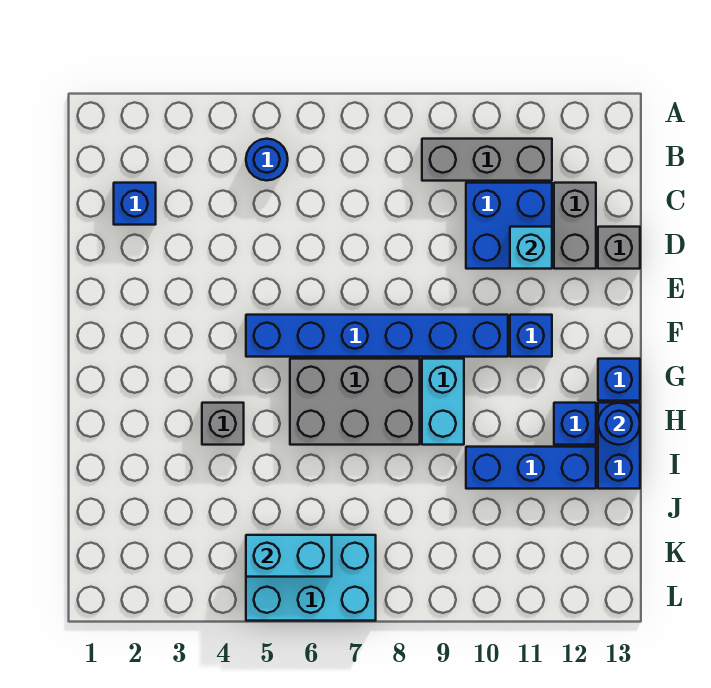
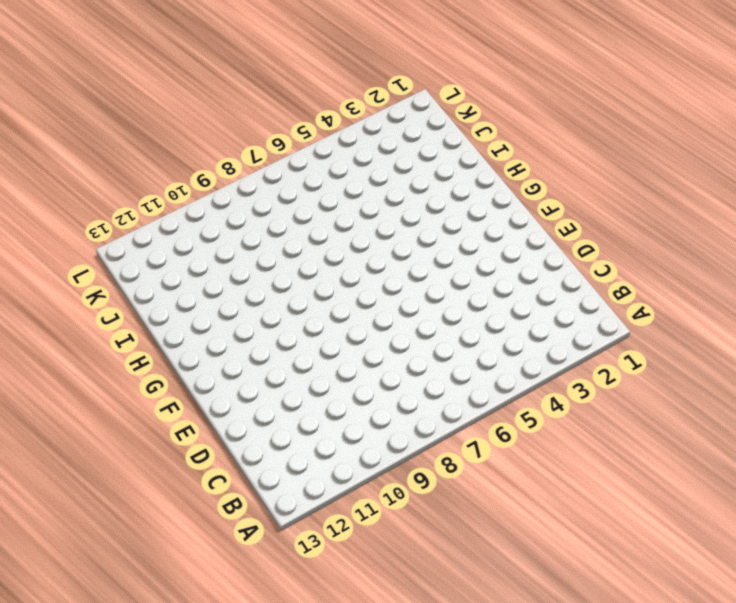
none -> blue 1x1 round brick [246,139,288,181]
none -> grey 1x3 brick [422,139,552,181]
none -> blue 1x1 brick [114,183,156,225]

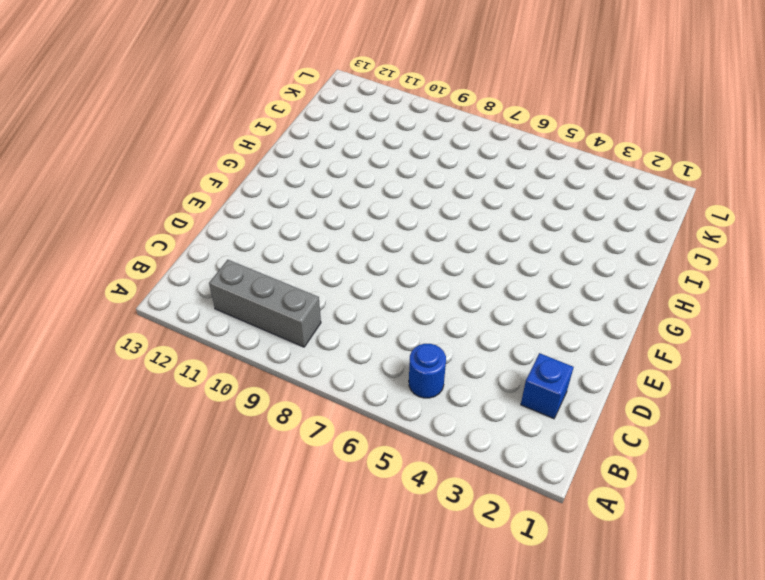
none -> blue 2x2 brick [466,183,552,269]
none -> grey 1x2 brick [554,183,596,269]
none -> grey 1x1 brick [598,227,640,269]

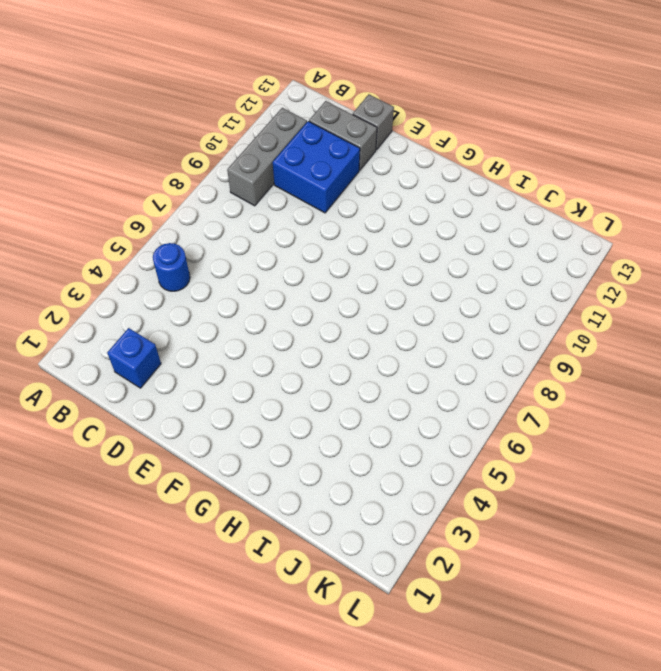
none -> blue 1x6 brick [246,315,508,357]
none -> blue 1x1 brick [510,315,552,357]
none -> grey 2x3 brick [290,359,420,445]

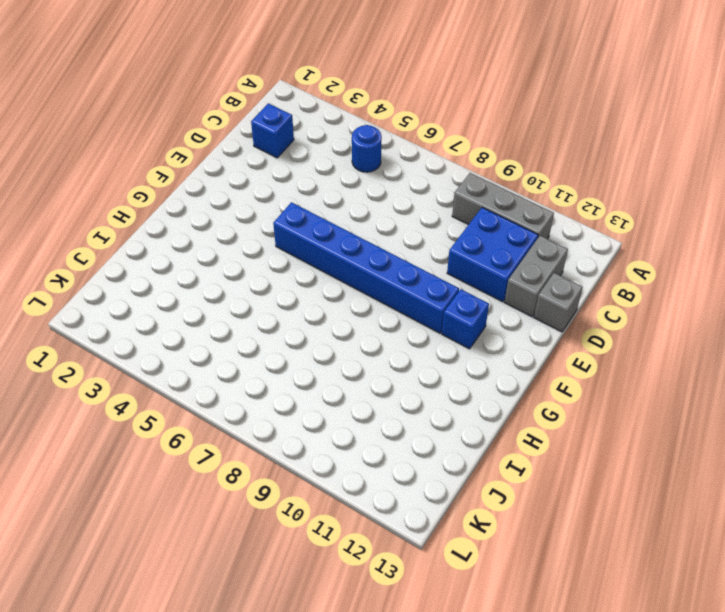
none -> grey 2x3 brick [290,359,420,445]
none -> cyan 1x2 brick [422,359,464,445]
none -> blue 1x1 brick [598,359,640,401]

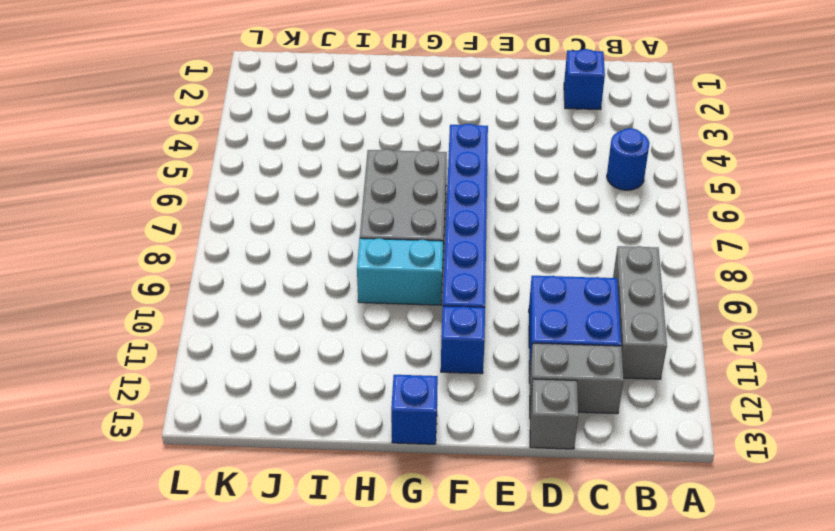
none -> grey 1x1 brick [202,403,244,445]
none -> blue 1x1 brick [554,403,596,445]
none -> blue 1x2 brick [598,403,640,489]

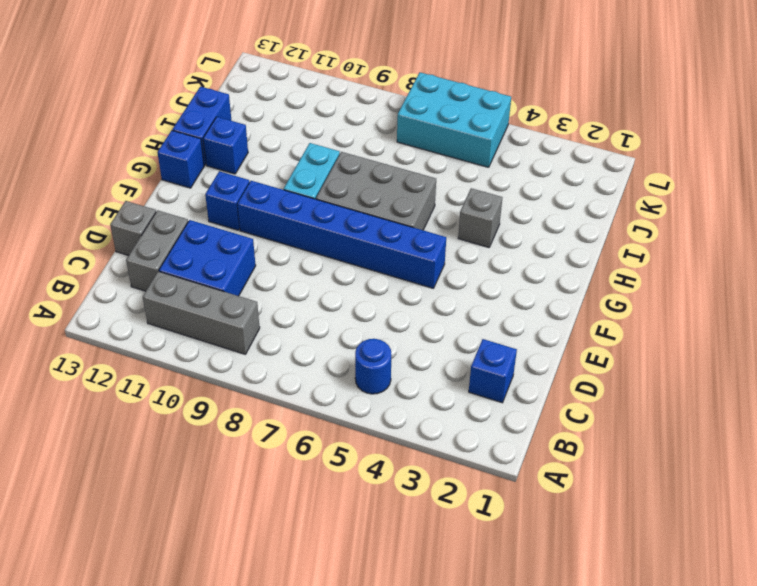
none -> blue 1x3 brick [466,447,596,489]
none -> cyan 1x1 brick [510,227,552,269]
none -> blue 1x1 round brick [598,403,640,445]

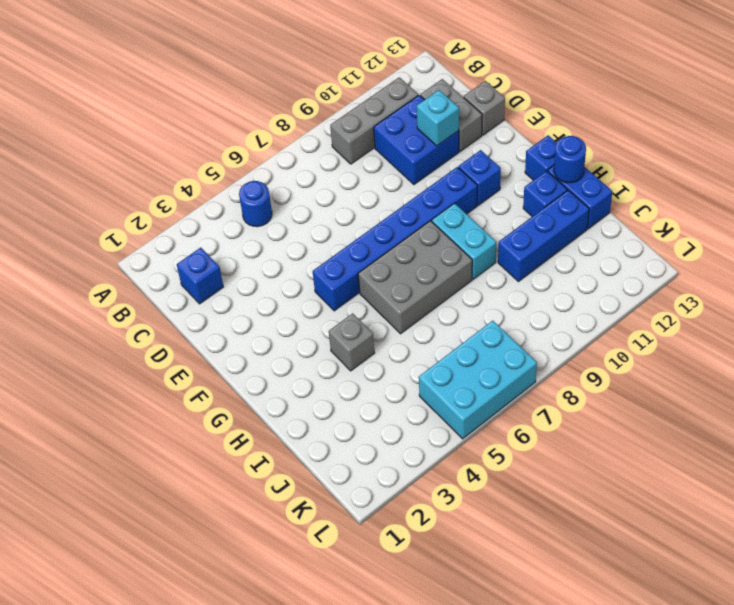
none -> cyan 1x2 brick [246,535,332,577]

